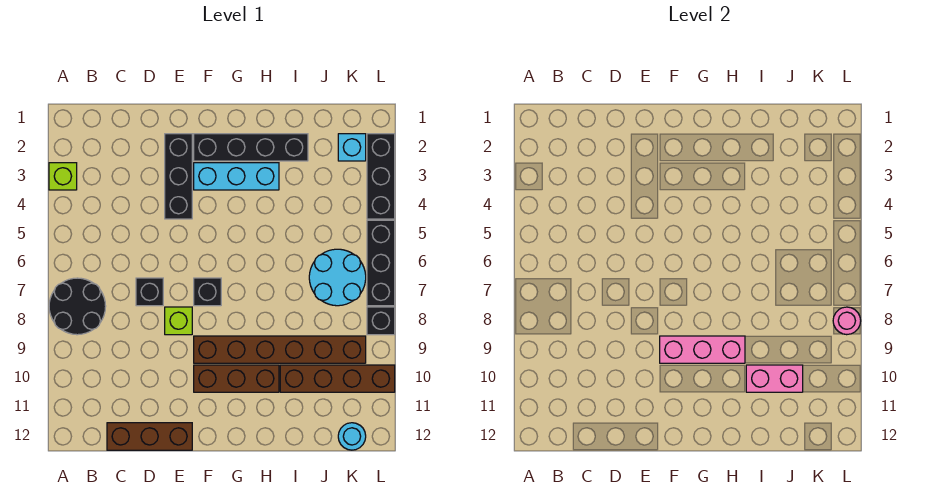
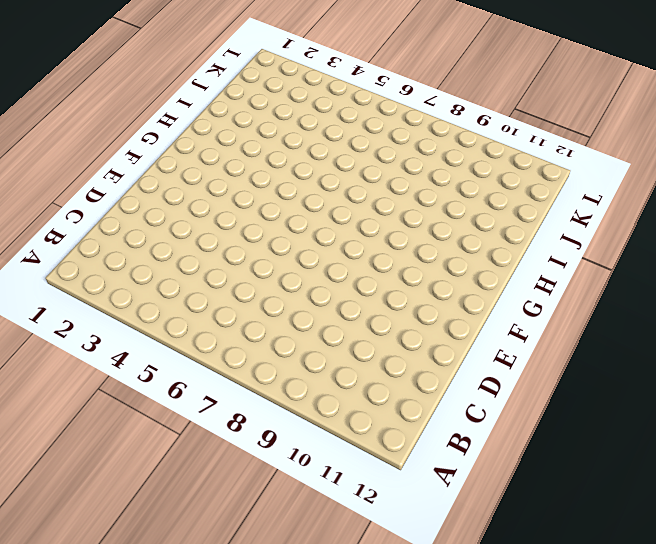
none -> lime 1x1 brick [49,163,77,190]
none -> black 2x2 round brick [49,278,106,335]
none -> brown 1x3 brick [107,423,192,450]

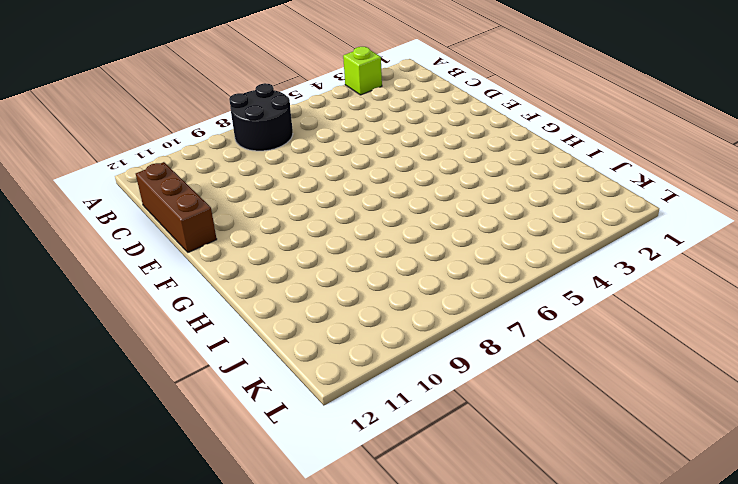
none -> black 1x1 brick [136,278,163,306]
none -> black 1x3 brick [165,134,192,219]
none -> lime 1x1 brick [165,307,192,335]

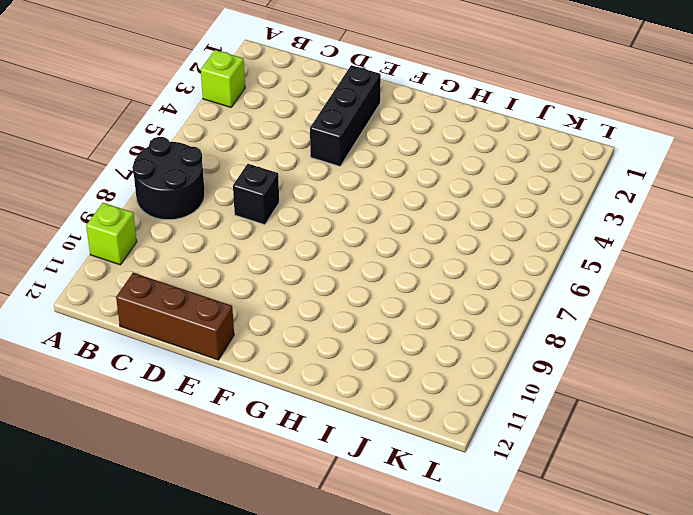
lime 1x1 brick [86,203,137,265] -> lime 1x1 brick moved to [165,307,192,335]
none -> black 1x4 brick [194,134,308,161]
none -> cyan 1x3 brick [194,163,279,190]
none -> black 1x1 brick [194,278,221,306]

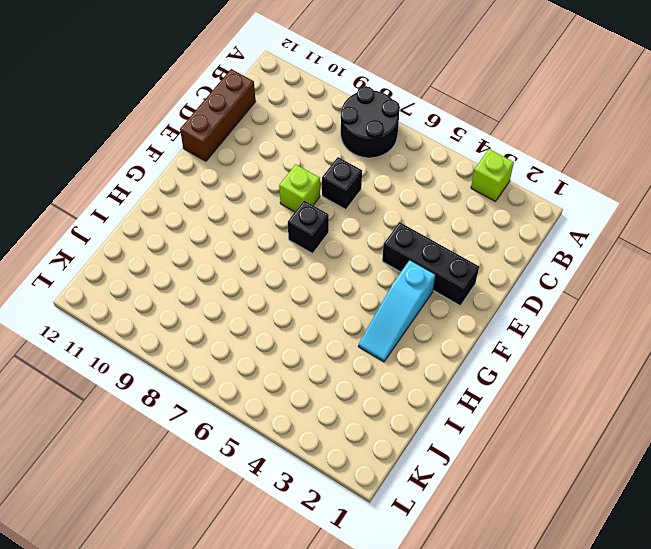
cyan 1x3 slope [358,260,435,362] -> cyan 1x3 brick [194,163,279,190]
none -> black 1x4 brick [194,134,308,161]
none -> brown 1x6 brick [194,336,366,363]
none -> brown 1x3 brick [194,365,279,392]

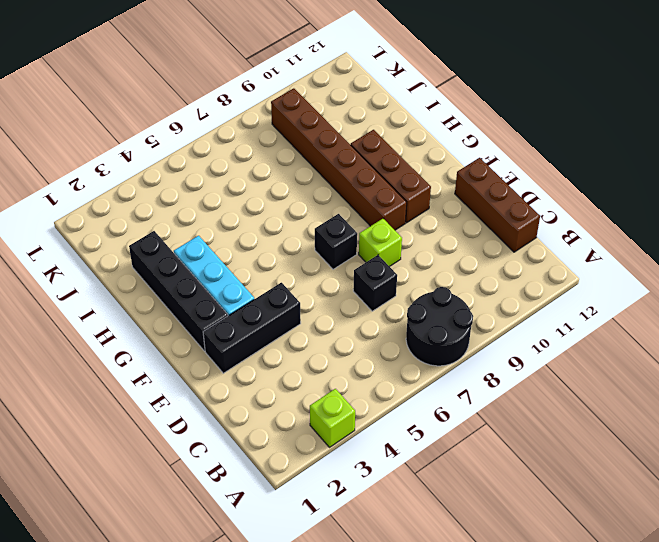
none -> brown 1x4 brick [280,365,395,392]
none -> cyan 2x2 round brick [309,249,366,306]
none -> cyan 1x1 brick [338,134,366,161]

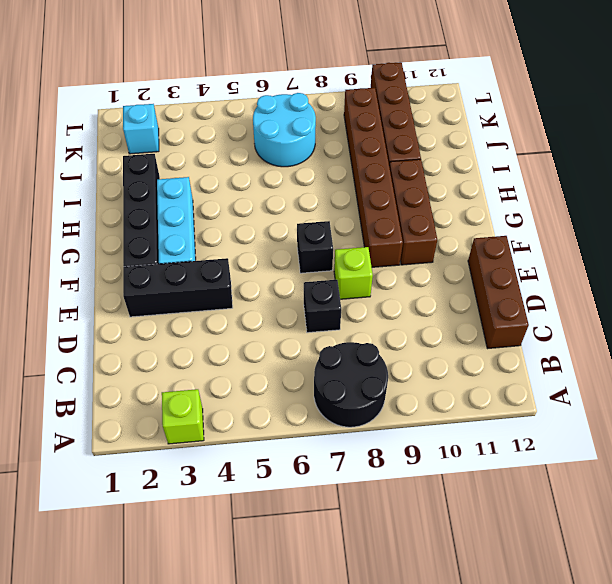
none -> cyan 1x1 round brick [338,423,366,450]
none -> black 1x3 brick [367,134,395,219]
none -> black 1x3 brick [367,220,395,306]

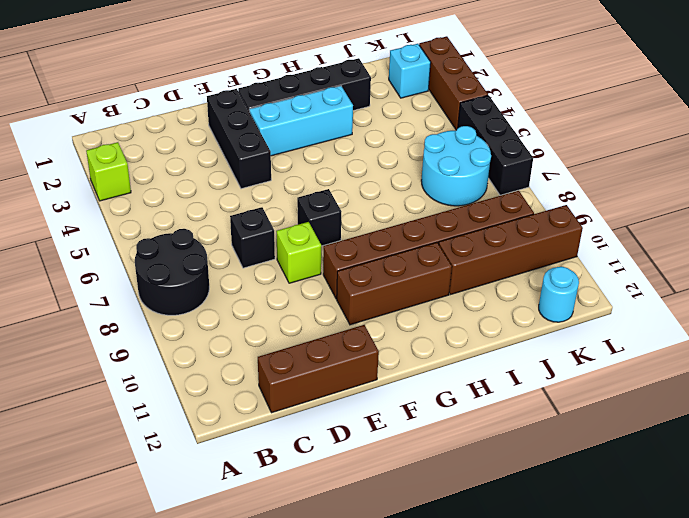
brown 1x3 brick [419,36,488,130] -> black 1x3 brick [367,134,395,219]
none -> black 1x1 brick [367,307,395,335]
none -> pink 1x3 brick [660,336,745,363]
none -> pink 1x2 brick [746,365,803,392]

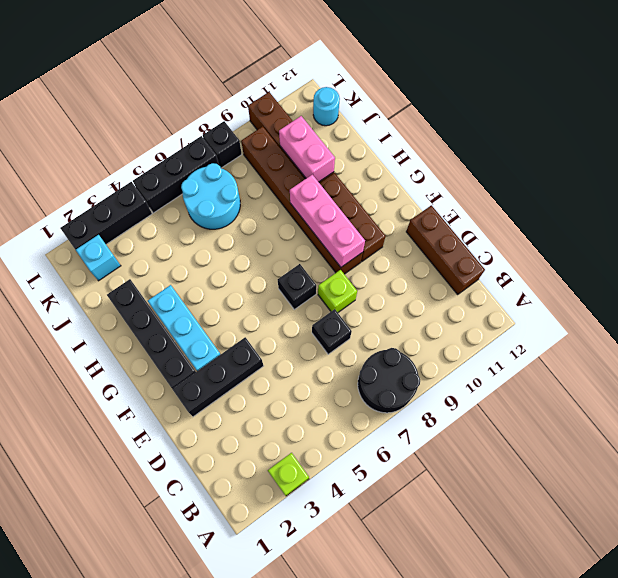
none -> pink 1x1 round brick [833,307,861,335]

